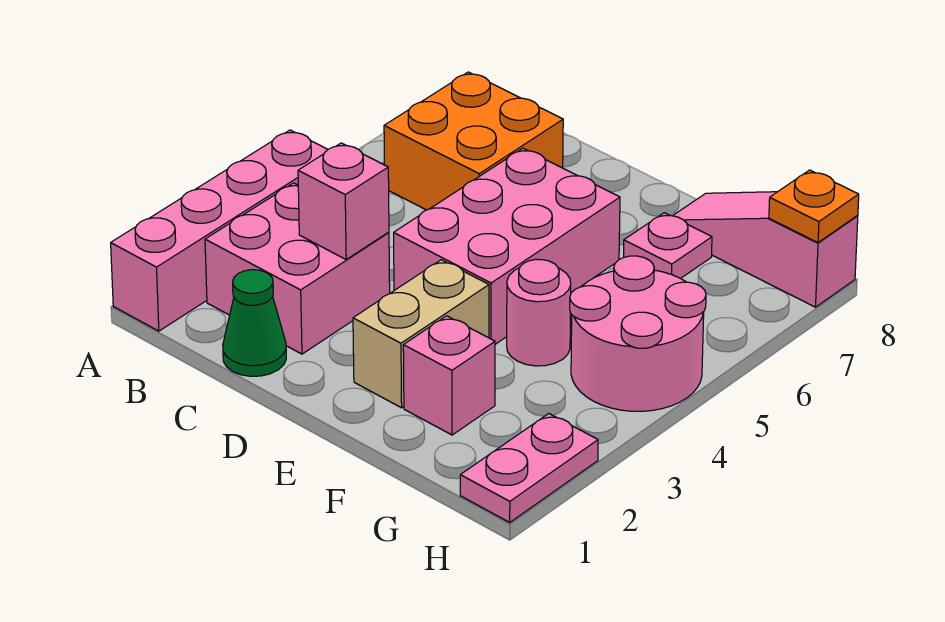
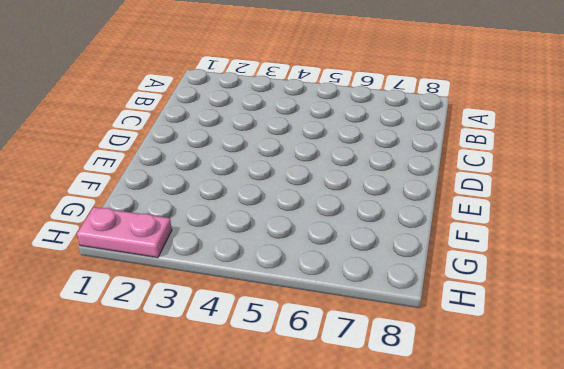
none -> pink 1x4 brick [111,130,328,331]
none -> pink 2x2 brick [205,183,390,354]
none -> orange 2x2 brick [384,72,563,210]

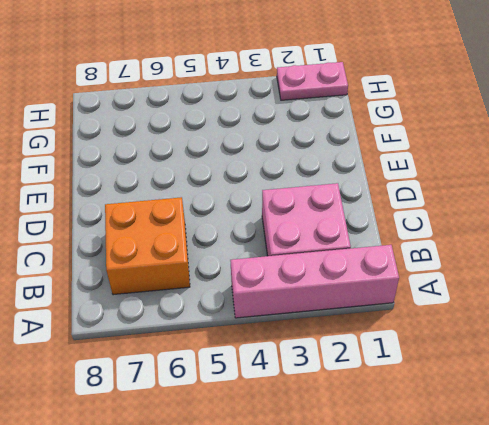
none -> green 1x1 cone [223,270,286,376]
none -> pink 2x3 brick [394,148,620,344]
none -> tan 1x2 brick [353,260,489,408]

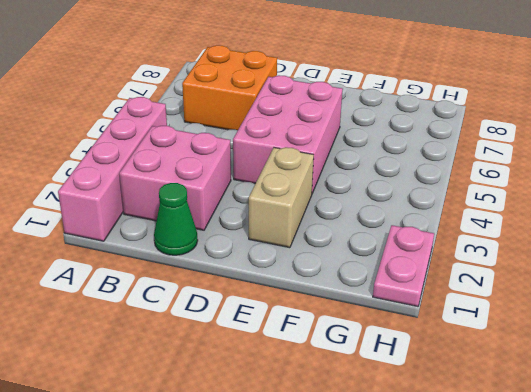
none -> pink 1x1 brick [403,316,495,435]
none -> pink 1x1 round brick [507,259,571,366]
none -> pink 1x1 plate [624,213,712,278]

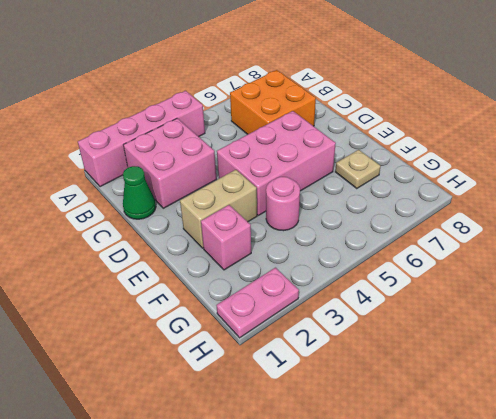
tan 1x1 plate [335,150,381,189] -> pink 1x1 plate [624,213,712,278]
none -> pink 1x3 slope [673,192,858,307]
none -> pink 2x2 round brick [570,256,706,411]
none -> pink 1x1 brick [298,143,389,259]

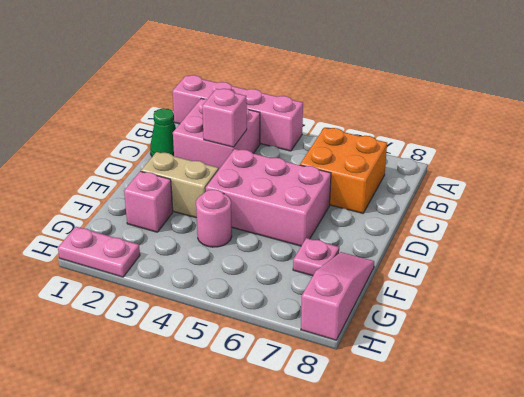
none -> pink 2x2 round brick [570,256,706,411]
none -> orange 1x1 plate [769,170,859,243]

